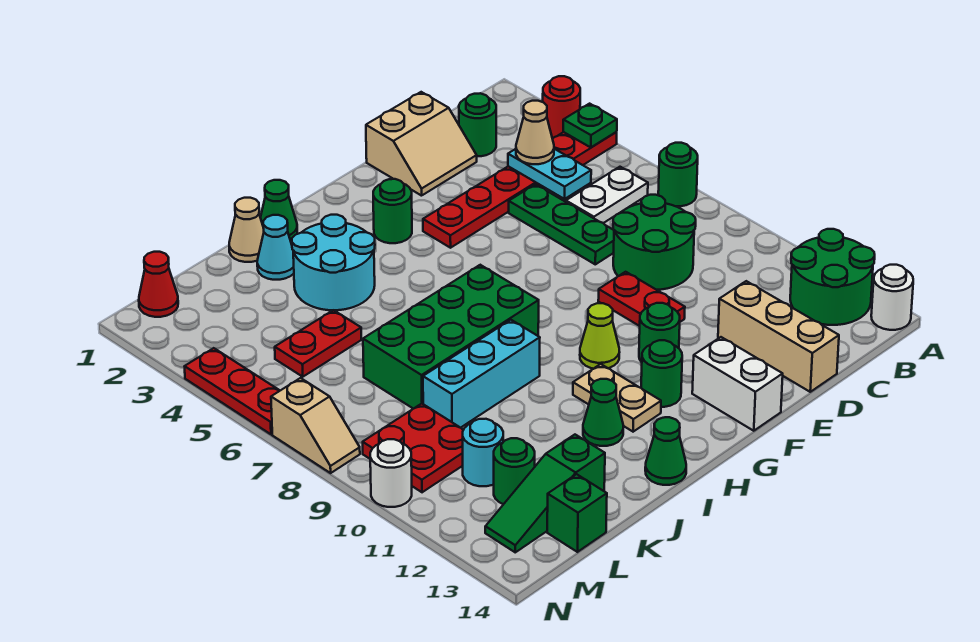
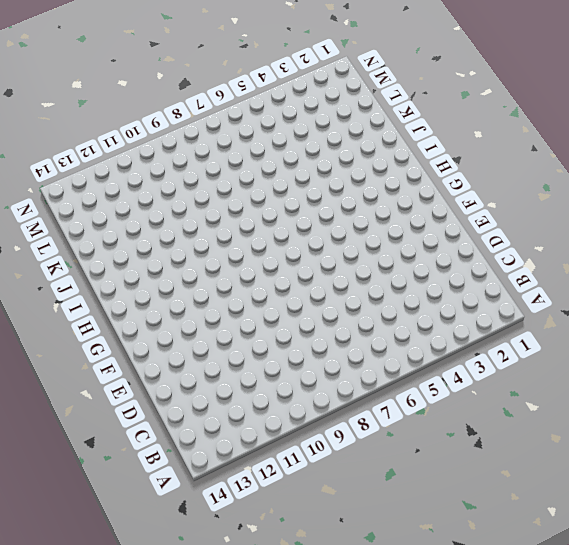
none -> red 1x1 round brick [543,76,580,138]
none -> red 1x6 plate [423,132,617,248]
none -> green 1x1 round brick [658,143,698,206]
none -> green 2x2 round brick [790,229,875,325]

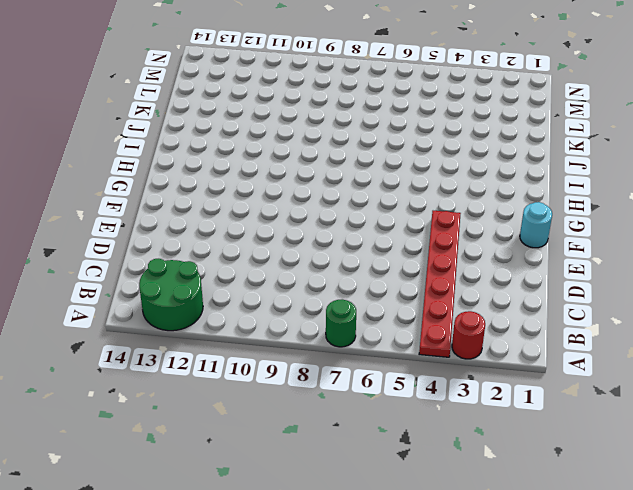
cyan 1x1 round brick [520,202,552,248] -> cyan 1x1 round brick moved to [463,419,503,486]
none -> white 1x1 round brick [871,265,913,330]
none -> white 1x2 plate [566,167,648,223]
none -> green 1x1 round brick [459,93,496,156]
none -> green 2x2 round brick [613,195,696,290]

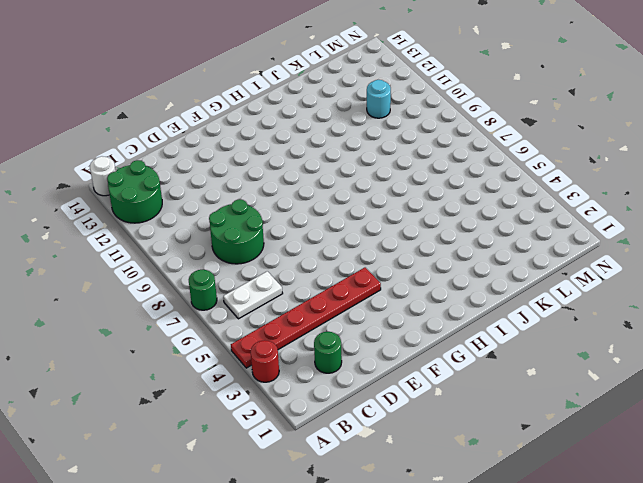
none -> tan 2x2 slope [366,92,477,196]
none -> green 1x3 plate [509,184,614,264]
none -> tan 1x3 brick [718,281,839,392]
none -> red 1x2 plate [598,272,685,326]

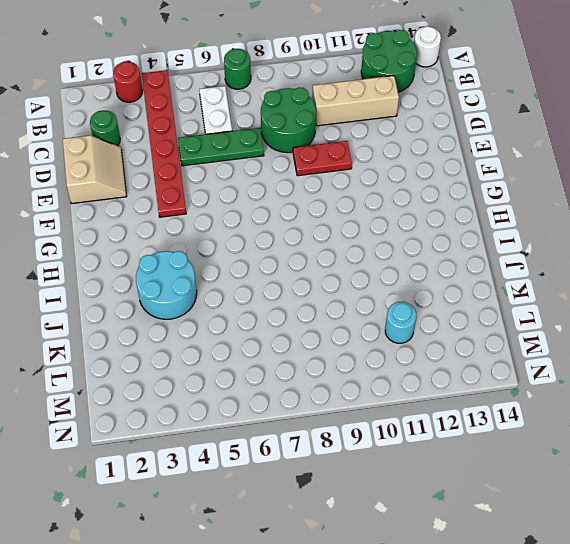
tan 1x3 brick [312,76,399,126] -> tan 1x3 brick moved to [718,281,839,392]
none -> green 1x1 round brick [639,303,680,362]
none -> white 1x2 brick [692,337,783,431]
none -> green 1x1 round brick [373,179,412,243]
none -> lime 1x1 cone [580,303,619,369]

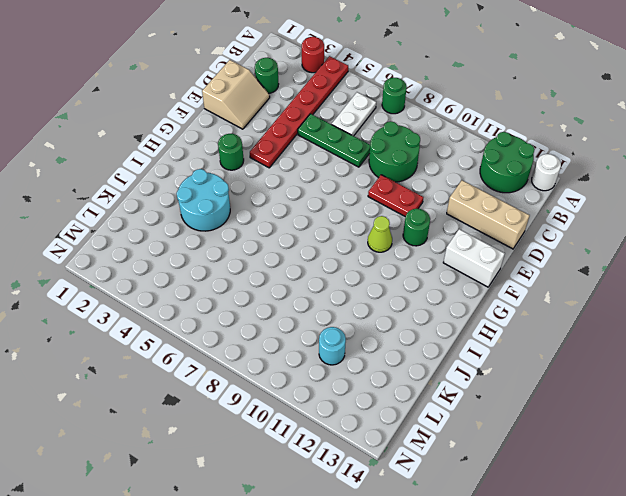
none -> green 1x1 round brick [641,340,682,407]
none -> green 2x4 brick [363,265,539,409]
none -> tan 1x2 plate [573,364,661,432]
none -> green 1x1 cone [260,180,297,241]

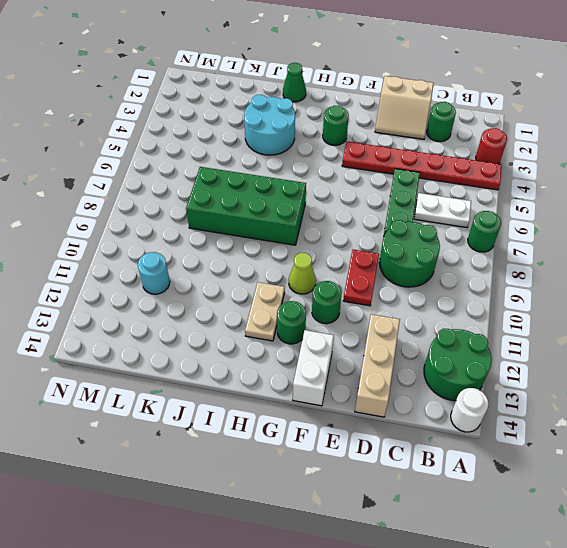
none -> cyan 1x3 brick [423,320,540,428]
none -> green 1x1 cone [583,379,623,446]
none -> green 1x1 cone [645,417,686,485]
none -> tan 1x1 cone [229,198,264,262]

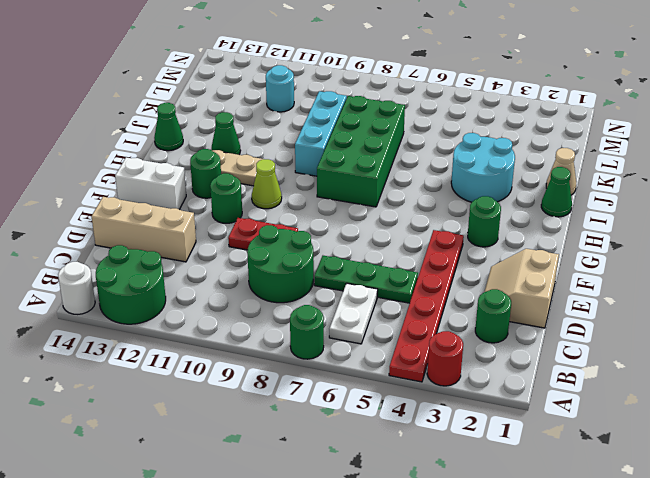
none -> cyan 1x1 cone [257,215,294,280]
none -> red 1x2 plate [275,310,361,377]
none -> green 1x3 slope [485,435,605,552]
none -> red 2x2 plate [363,404,463,492]

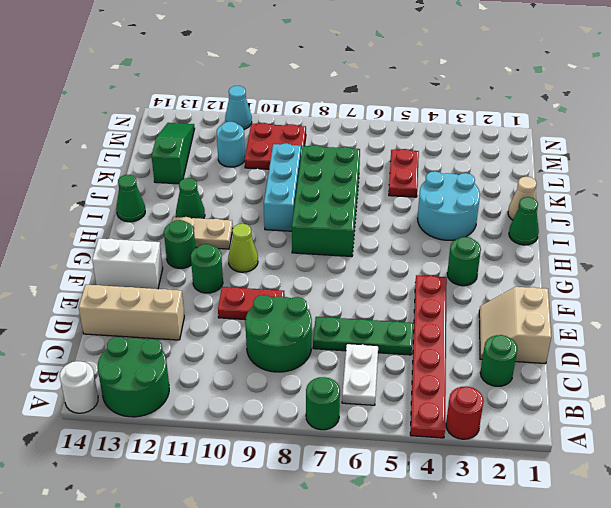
cyan 1x1 cone [225,86,252,129] -> cyan 1x1 cone moved to [257,215,294,280]
none -> green 1x1 round brick [494,438,535,504]
none -> green 1x1 brick [547,474,607,552]
none -> red 1x1 cone [139,252,178,317]
none -> red 1x3 plate [185,348,280,434]

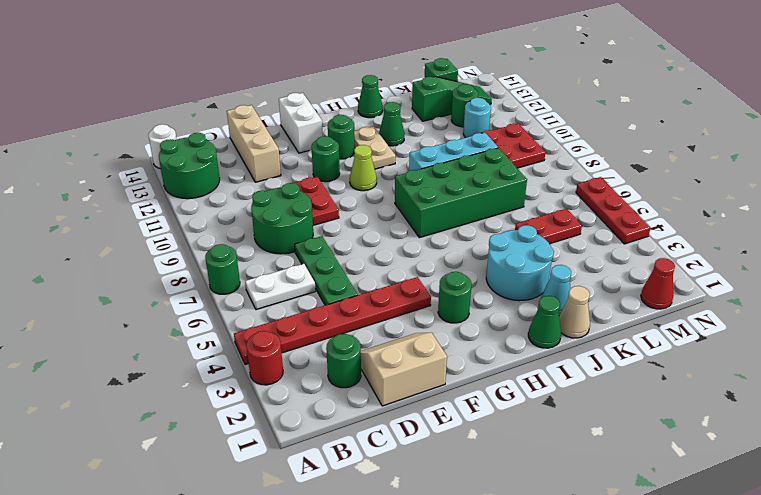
none -> tan 1x2 slope [271,378,360,473]
none -> white 1x1 round brick [370,439,412,507]
none -> green 1x1 plate [563,104,617,147]
none -> cyan 1x2 plate [508,149,591,199]

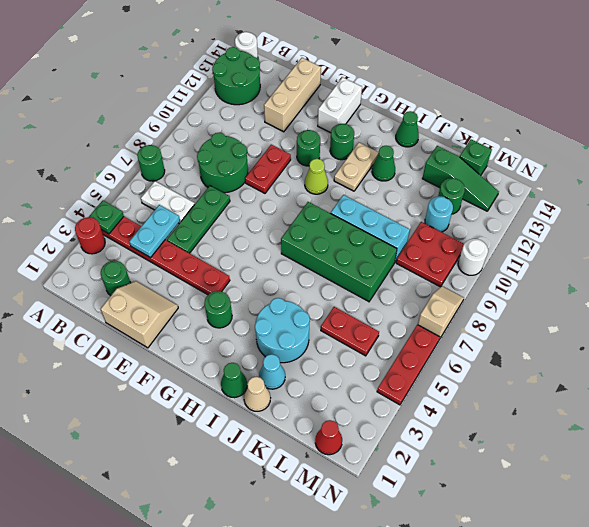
none -> tan 1x1 cone [516,101,554,164]

